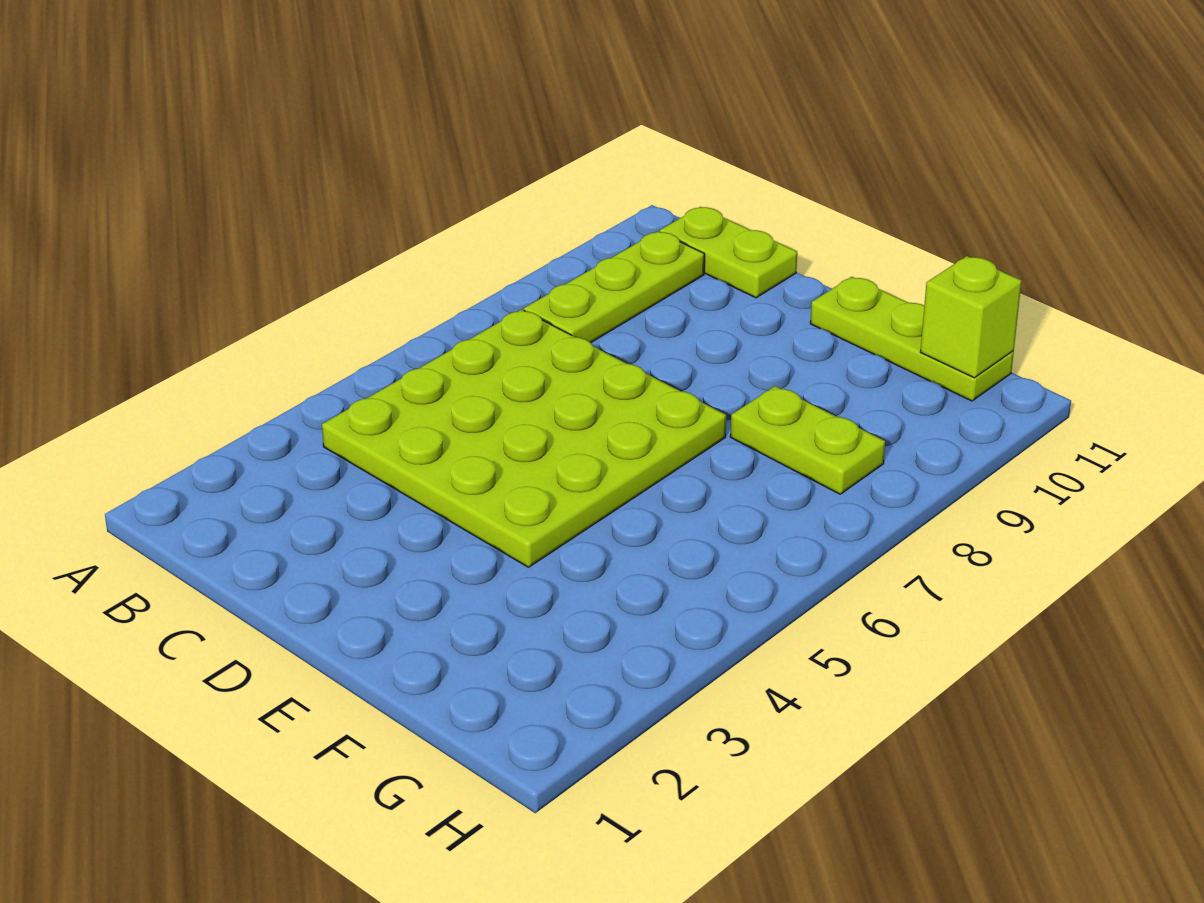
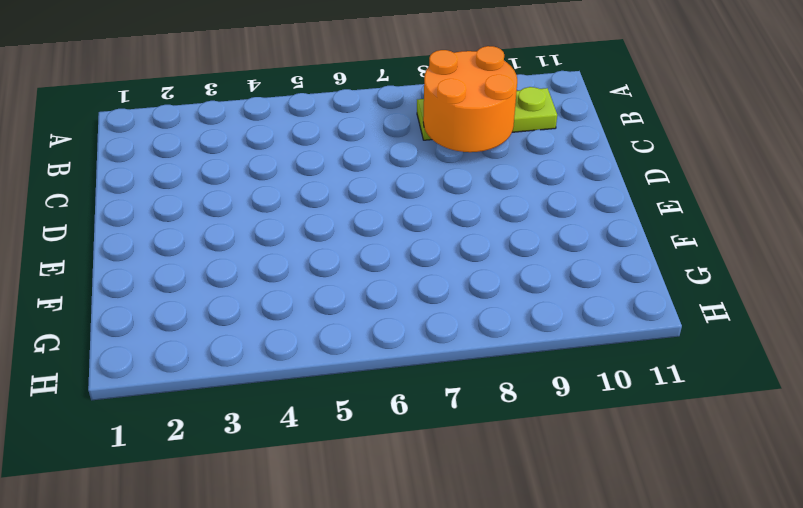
orange 2x2 round brick [423,46,517,152] -> none
none -> lime 4x4 plate [322,310,726,567]
none -> lime 1x2 plate [660,207,797,298]

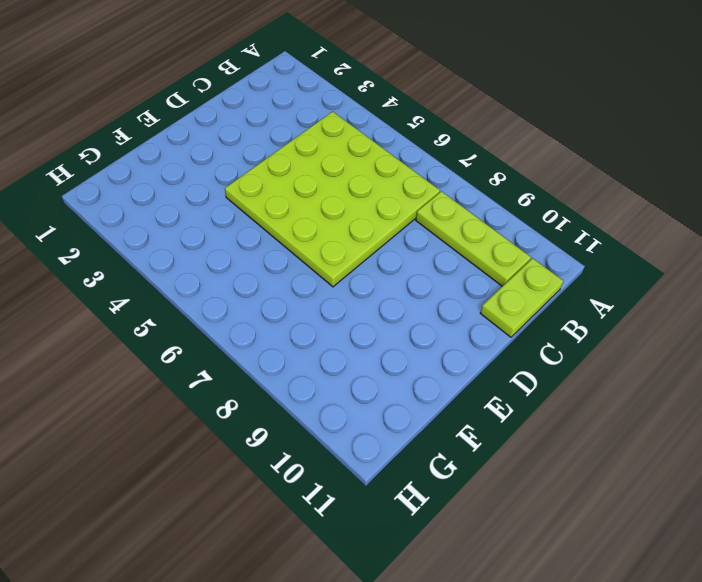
none -> lime 1x3 plate [810,277,1014,401]
none -> lime 1x2 plate [730,386,885,494]

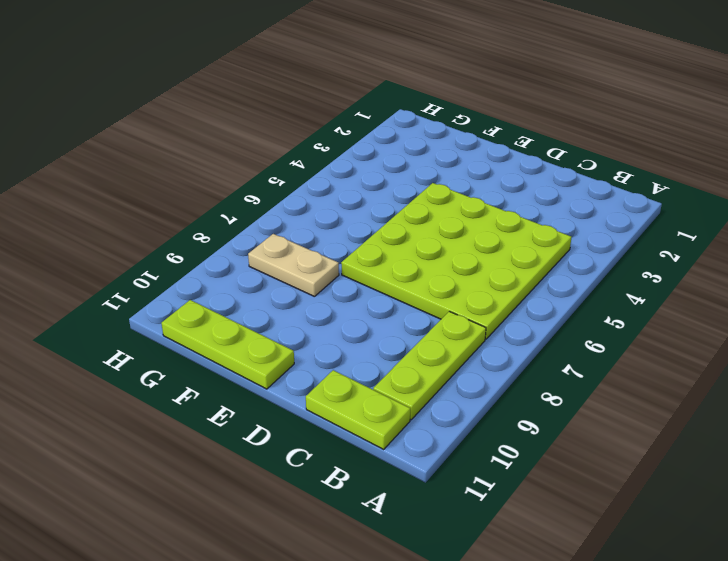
tan 1x2 plate [248,234,339,297] -> lime 1x2 plate [730,386,885,494]
none -> lime 1x1 brick [920,256,1022,378]

